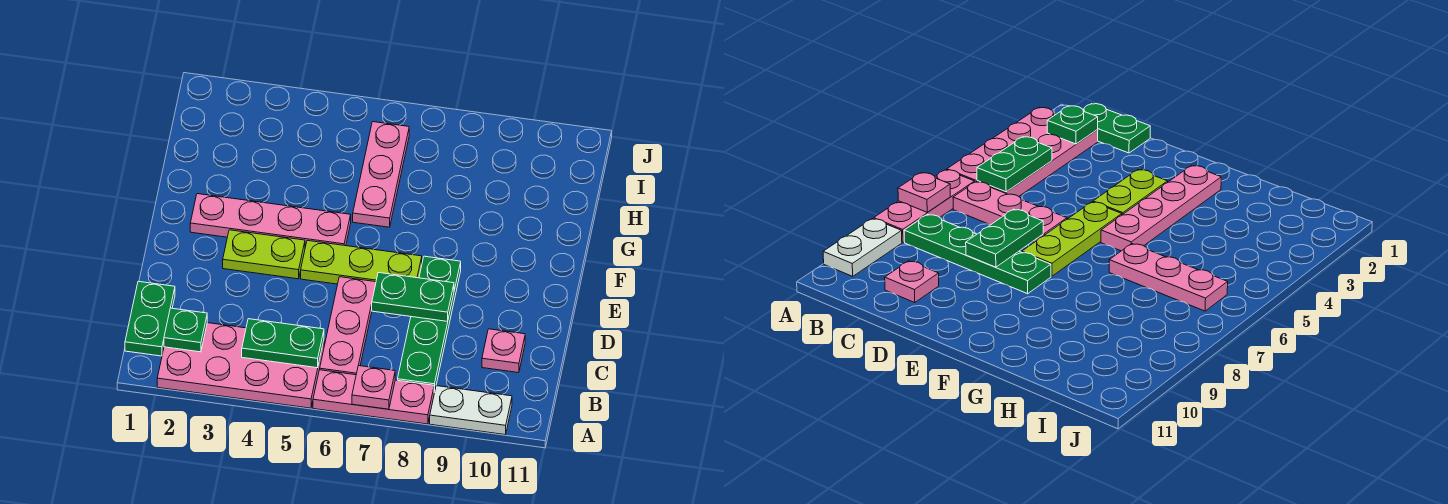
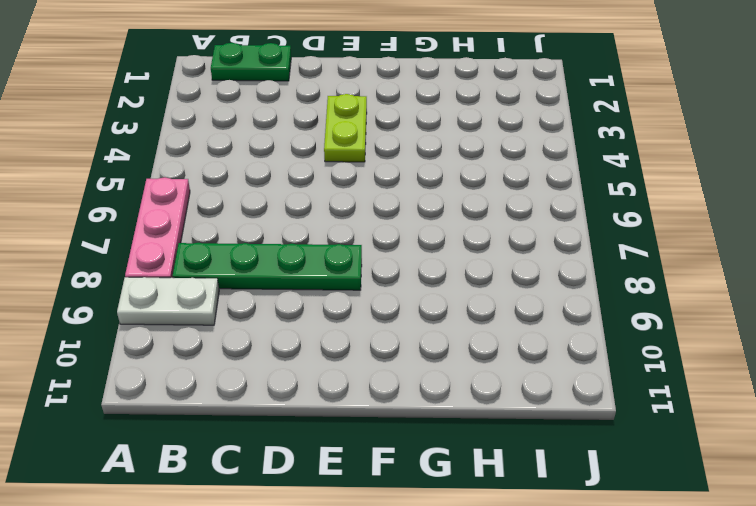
white 1x2 plate [117,277,219,325] -> white 1x2 plate turned to [430,386,512,435]
none -> pink 2x4 plate [157,323,324,408]
none -> pink 1x3 plate [320,277,376,375]
none -> pink 1x1 plate [482,329,525,373]

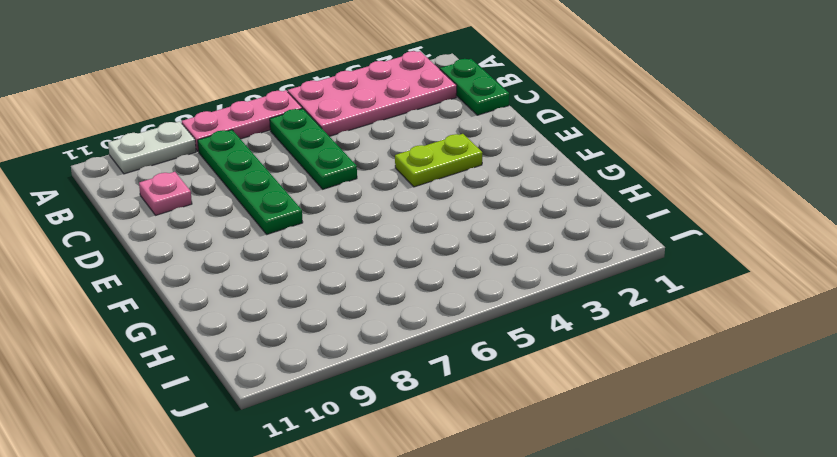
green 1x3 plate [270,109,357,189] -> pink 1x3 plate [320,277,376,375]
none -> lime 1x3 plate [301,240,422,284]
none -> pink 1x4 plate [190,194,351,247]
none -> pink 1x3 plate [353,122,409,227]

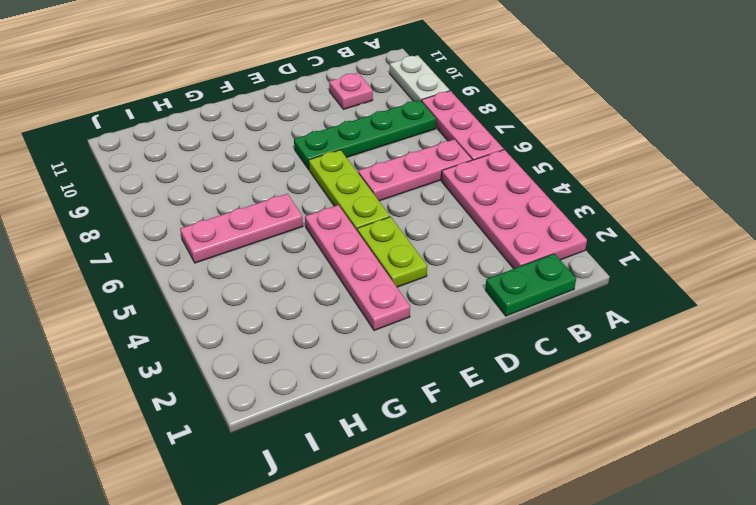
none -> pink 1x1 plate [352,366,395,409]
none -> green 1x1 plate [164,308,207,352]
none -> green 1x2 plate [242,319,324,368]

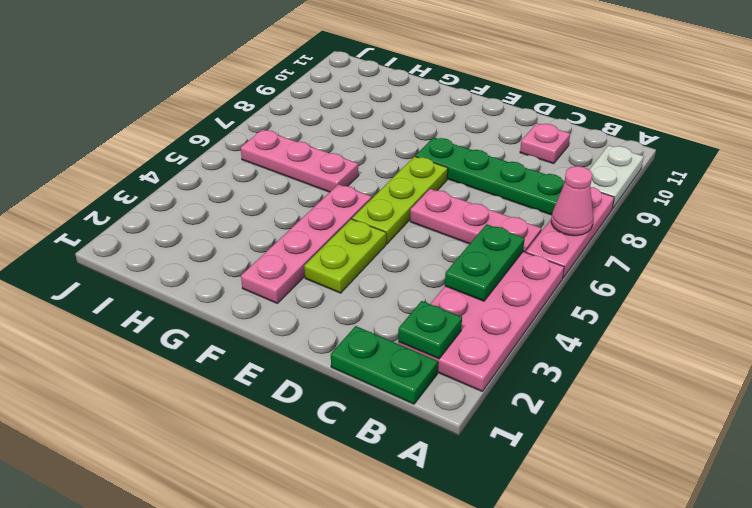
pink 1x1 cone [551,166,593,236] -> pink 1x1 plate [352,366,395,409]
none -> green 1x2 plate [372,273,454,321]

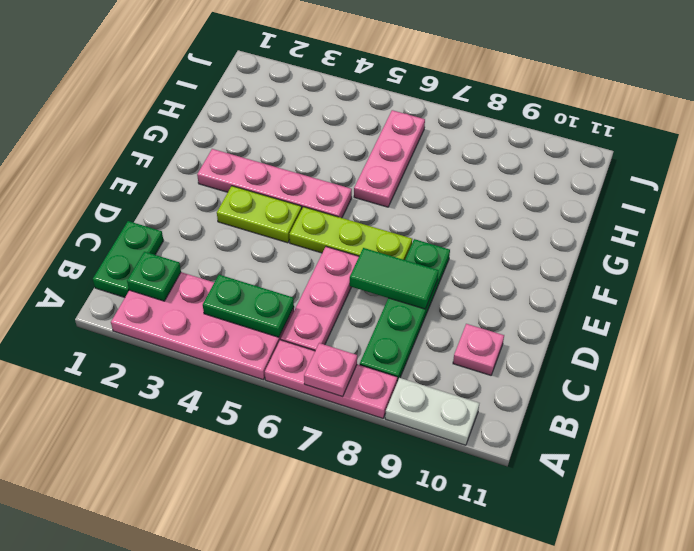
green 1x2 tile [350,248,438,309] -> green 1x2 plate [372,273,454,321]

